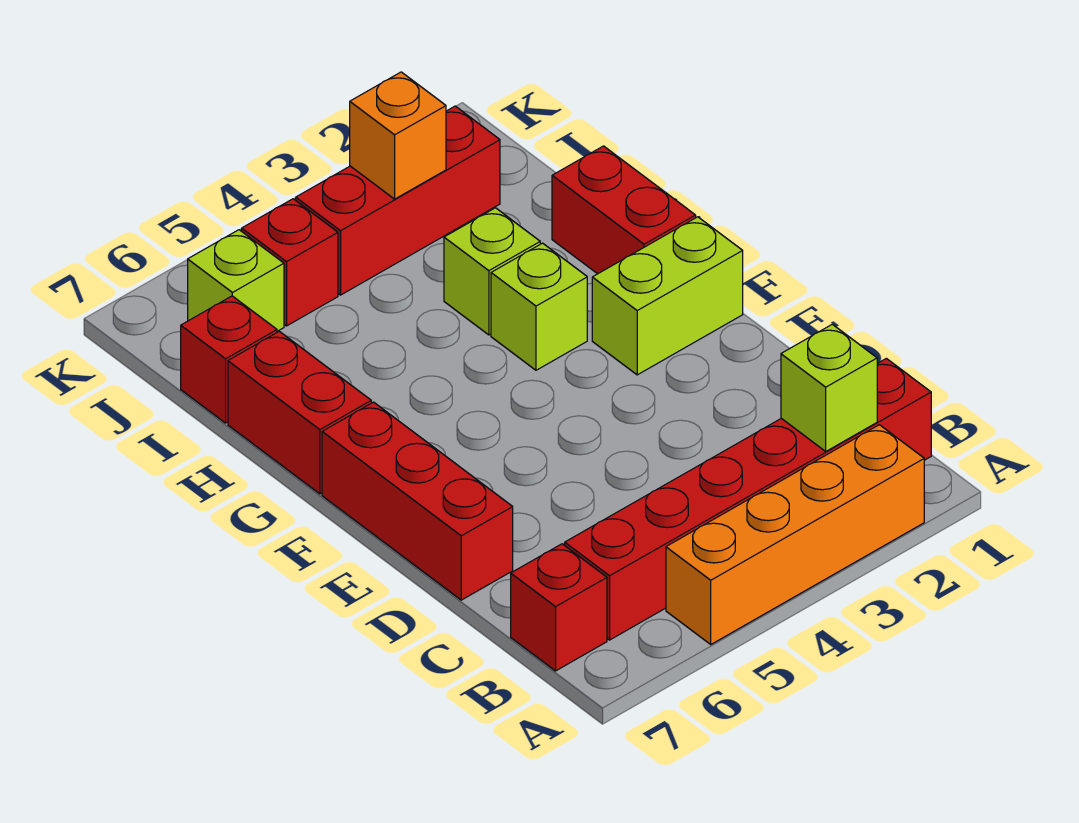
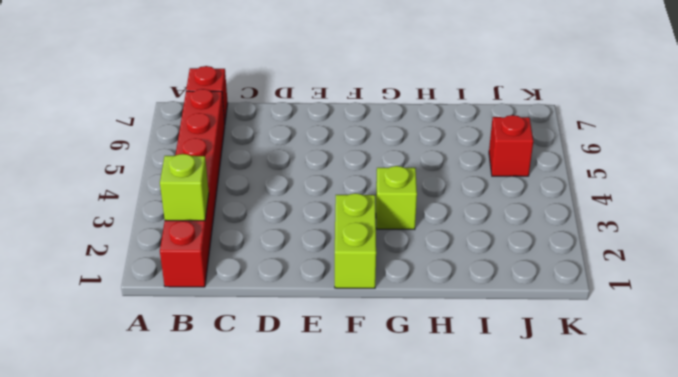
none -> orange 1x4 brick [666,425,924,644]
none -> red 1x3 brick [322,402,513,600]
none -> red 1x2 brick [552,146,696,274]

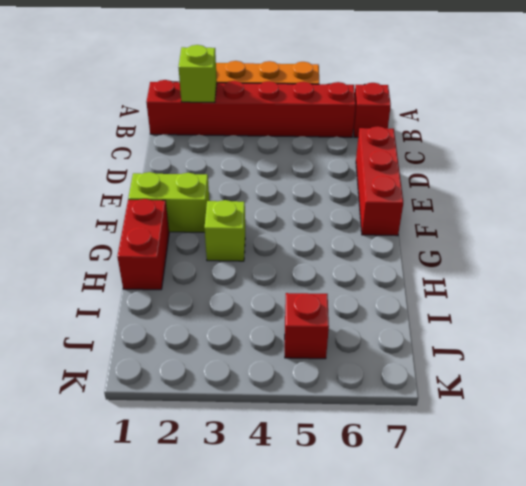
none -> red 1x2 brick [228,331,371,494]
none -> lime 1x1 brick [444,208,540,335]
none -> red 1x1 brick [181,296,277,423]

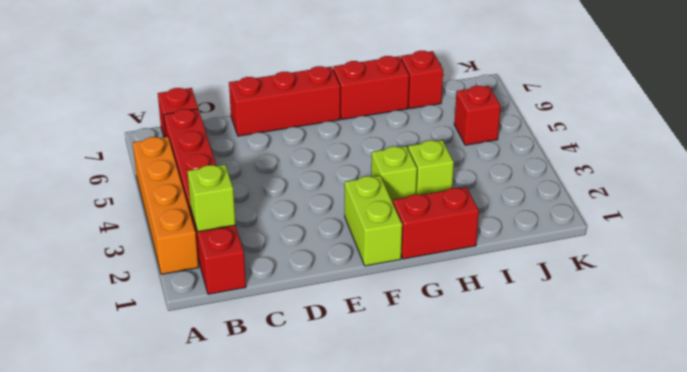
none -> red 1x3 brick [296,106,500,295]
none -> lime 1x1 brick [188,230,284,331]
none -> orange 1x1 brick [350,72,446,199]

